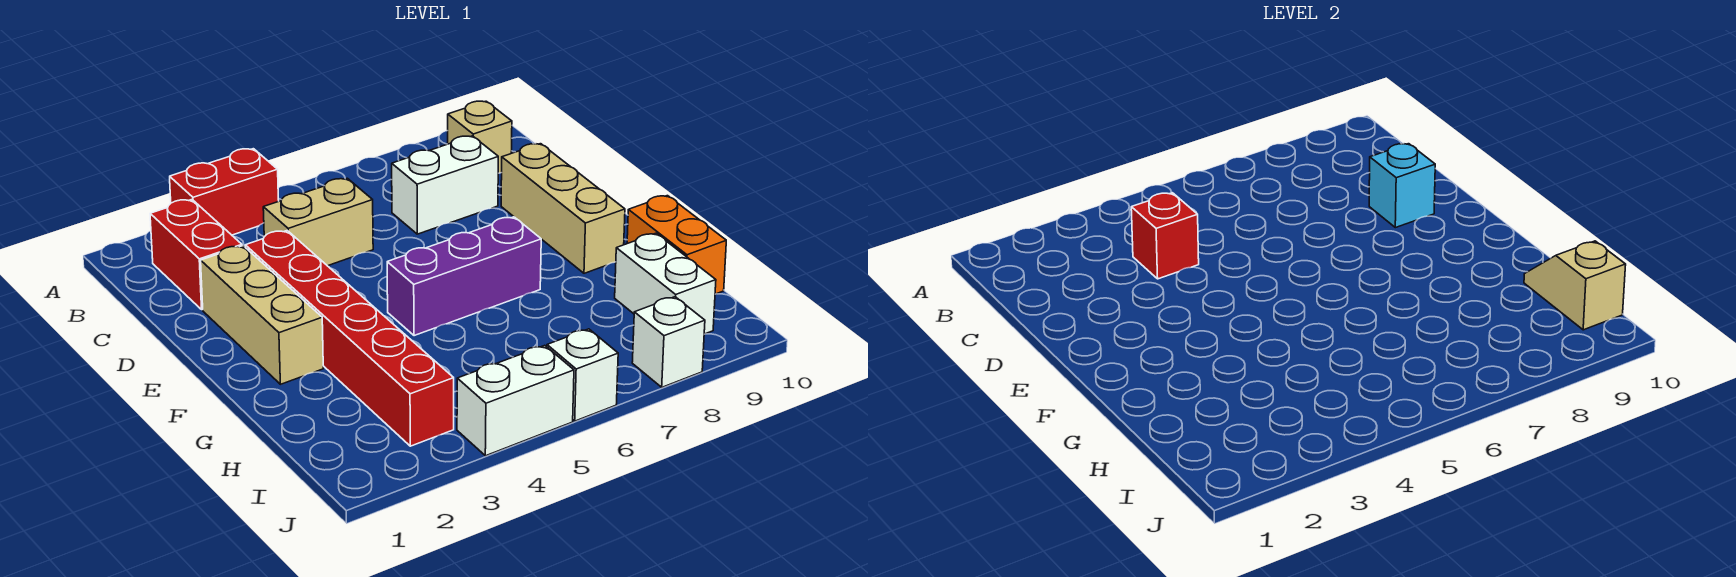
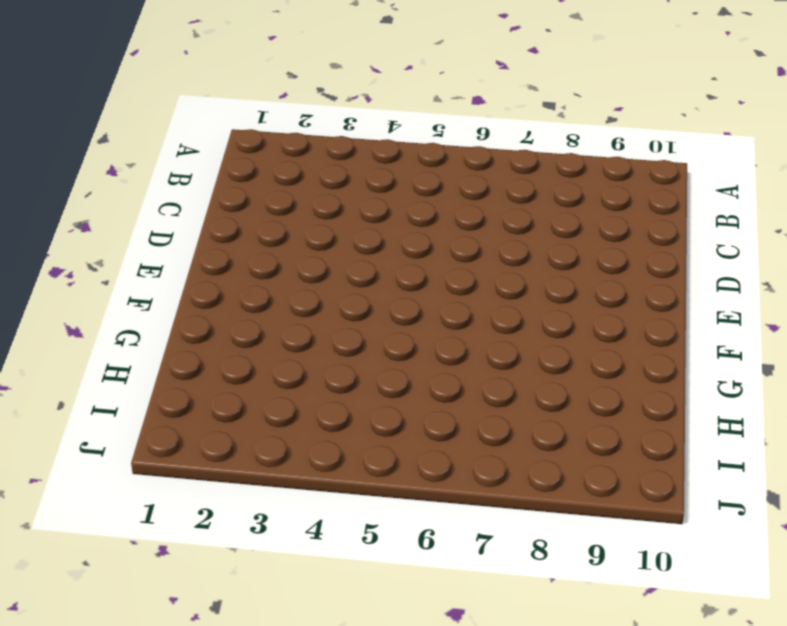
none -> red 1x2 brick [170,149,279,235]
none -> red 1x2 brick [150,200,242,310]
none -> tan 1x1 brick [448,101,512,173]

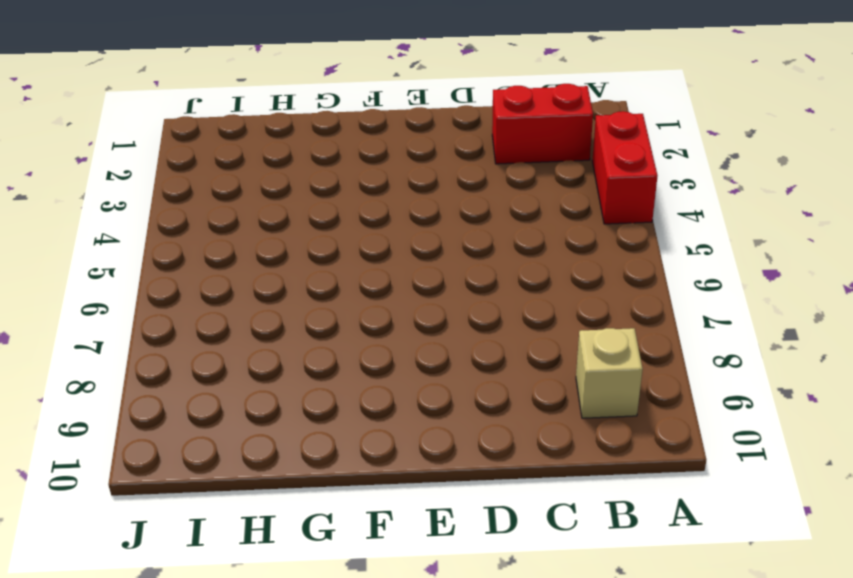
none -> tan 1x2 brick [263,178,373,266]
none -> white 1x2 brick [392,136,498,234]
none -> tan 1x3 brick [201,246,323,384]

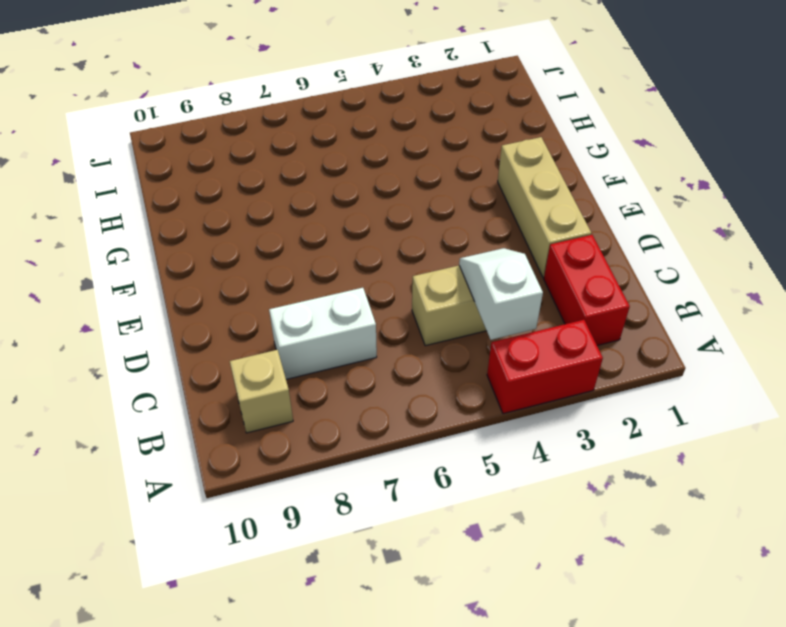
white 1x2 slope [459,248,543,340] -> red 1x1 brick [1131,193,1199,279]
none -> red 1x6 brick [245,231,454,446]
none -> tan 1x3 brick [501,144,625,273]
none -> purple 1x3 brick [387,217,541,336]

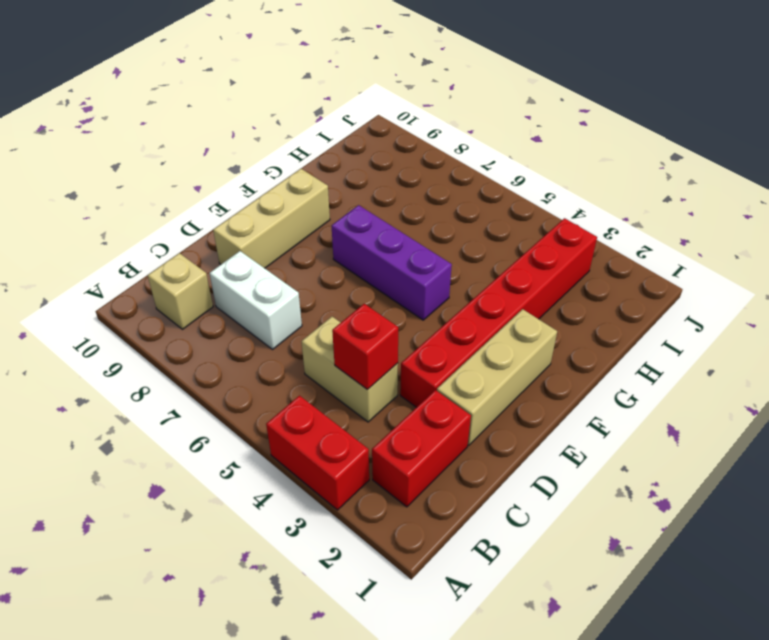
none -> orange 1x2 brick [627,196,726,294]
none -> white 1x2 brick [615,233,716,334]
none -> white 1x2 brick [457,345,574,456]

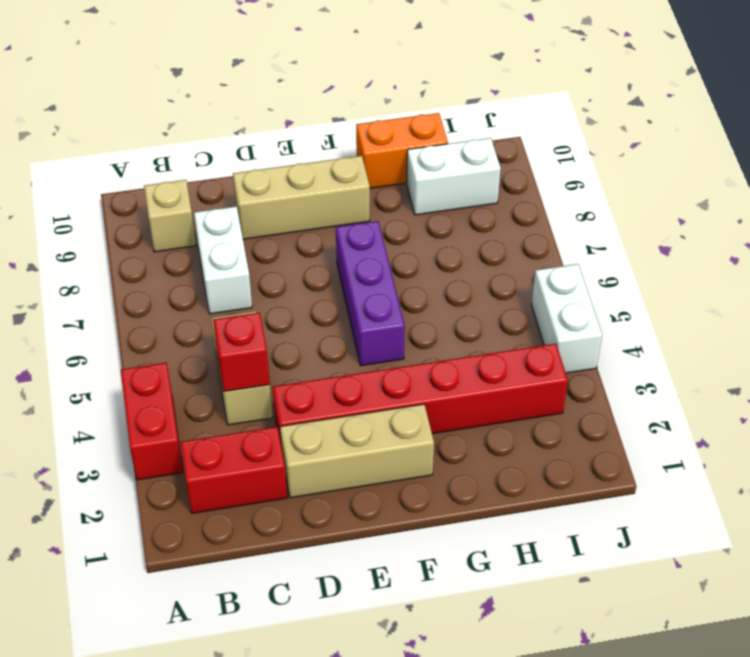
none -> white 1x1 brick [547,329,618,421]
none -> white 1x1 brick [632,297,705,387]
none -> cyan 1x1 brick [1369,144,1435,228]

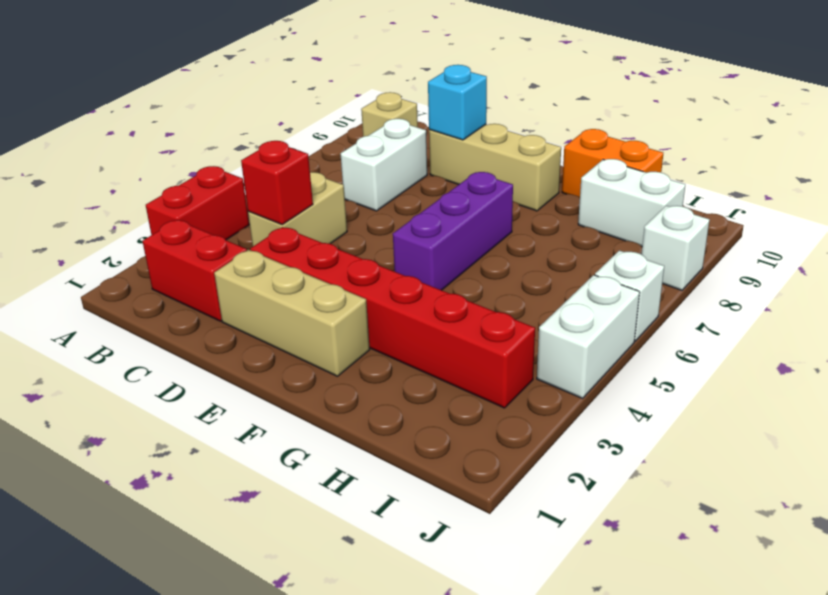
none -> tan 1x2 slope [1524,241,1626,330]

